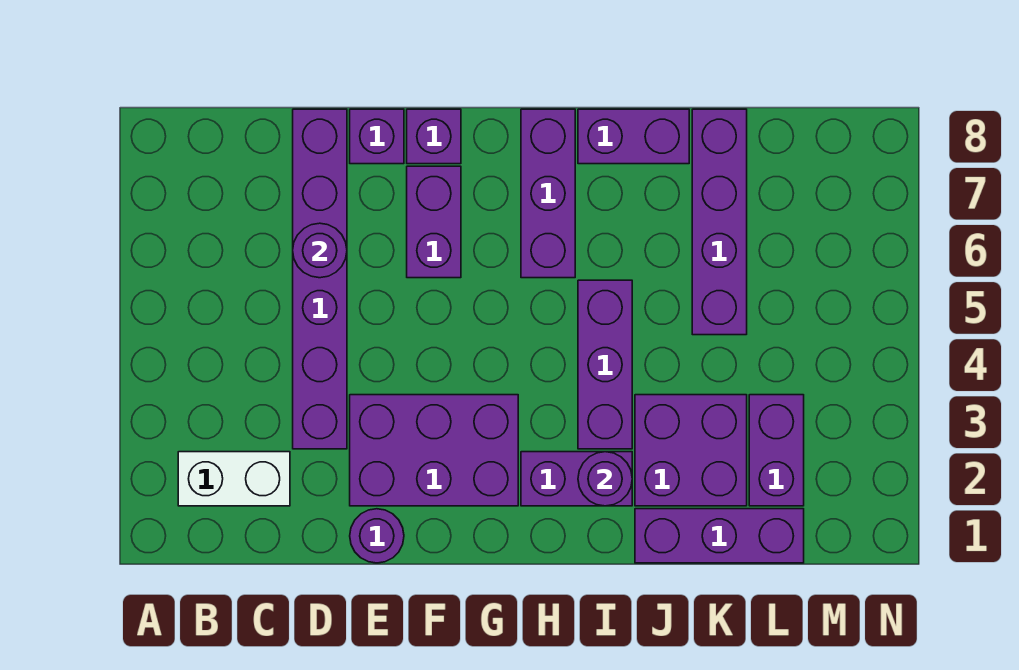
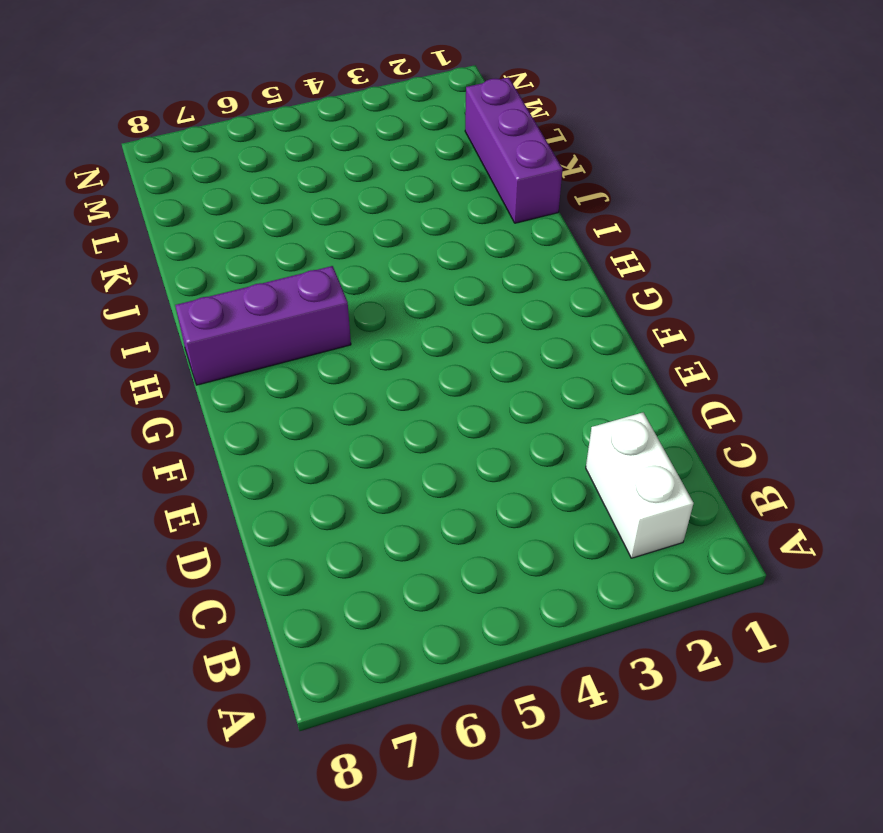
none -> purple 1x6 brick [293,109,347,449]
none -> purple 1x1 round brick [350,509,404,563]
none -> purple 2x3 brick [350,395,518,506]

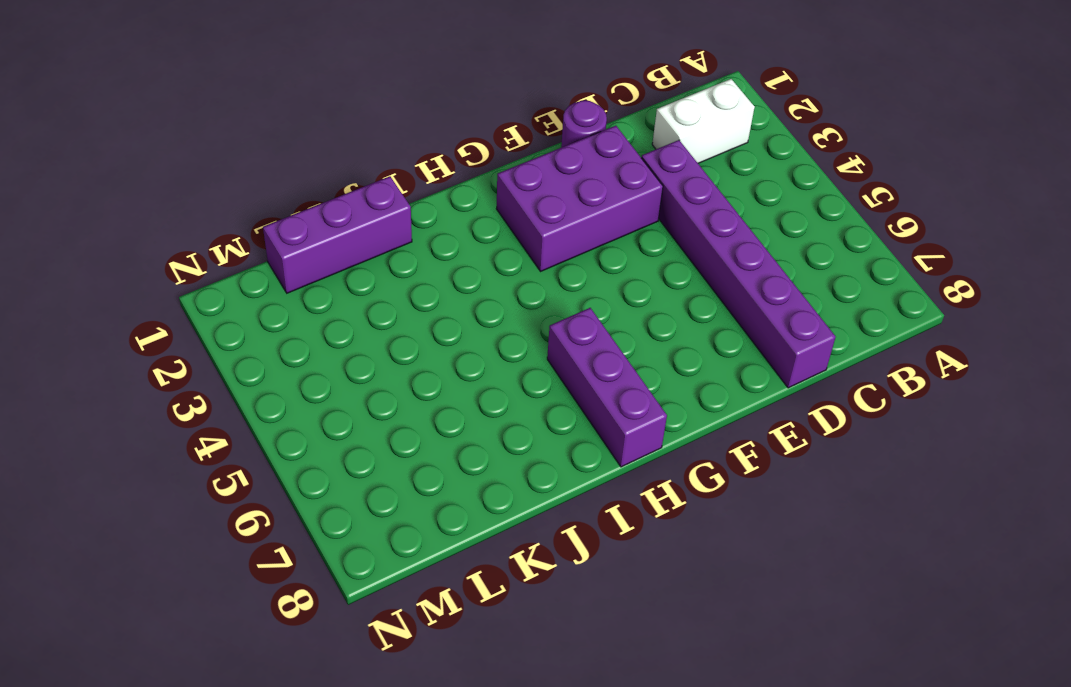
none -> purple 1x1 brick [350,109,404,164]
none -> purple 1x2 brick [407,166,461,278]
none -> purple 1x1 brick [407,109,461,164]

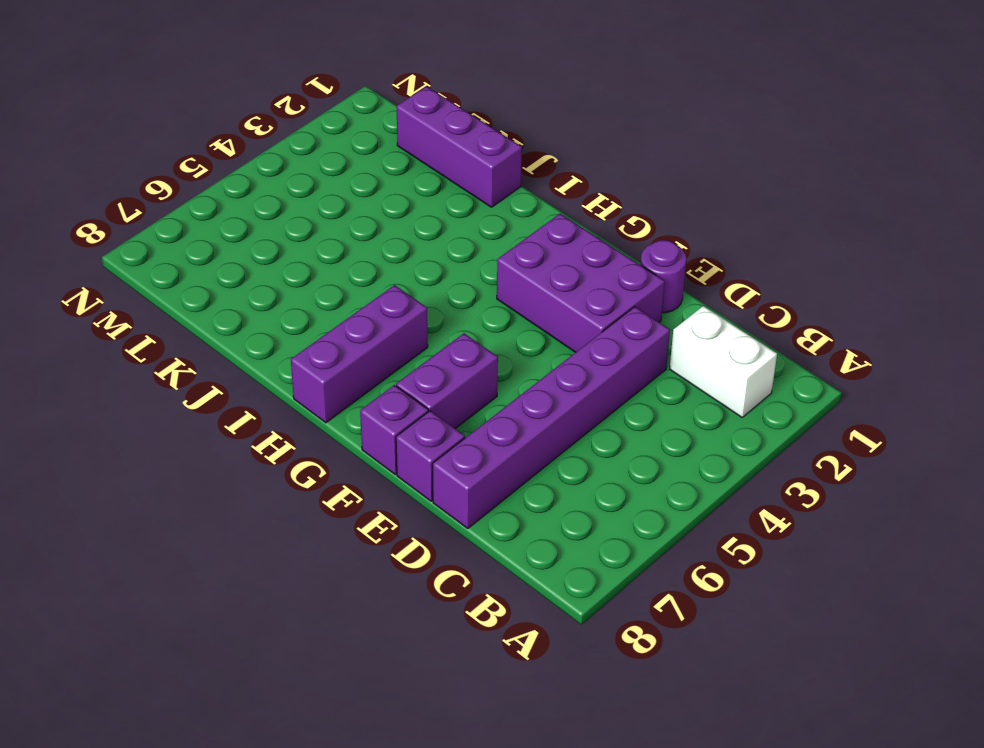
none -> purple 1x2 brick [521,452,632,506]
none -> purple 1x3 brick [578,280,632,449]
none -> purple 1x2 brick [578,109,689,164]

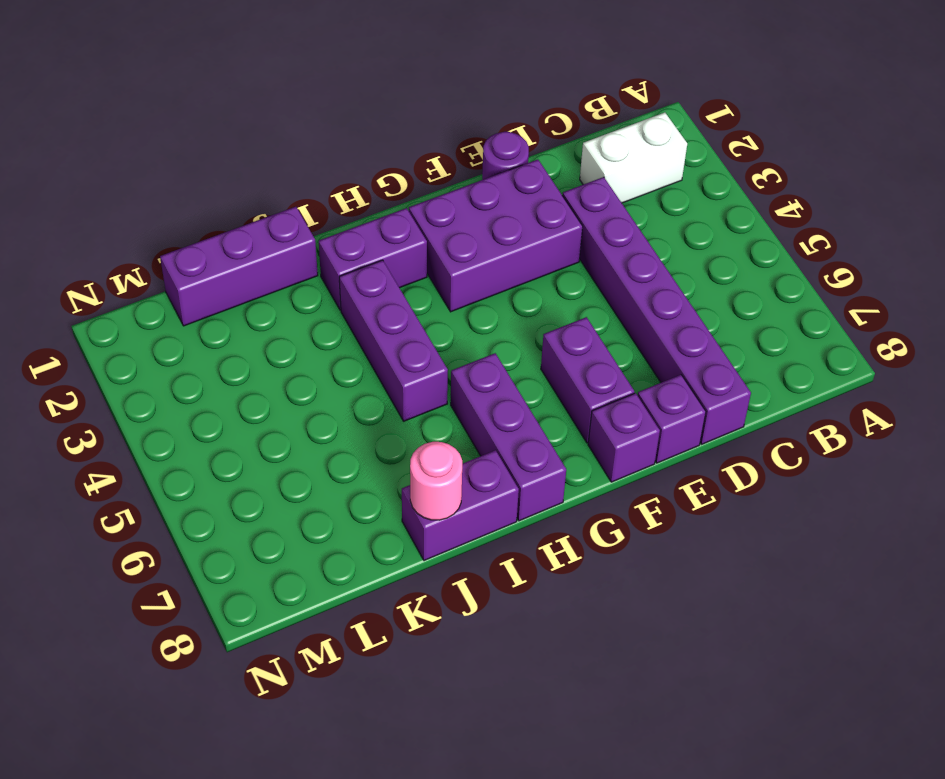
pink 1x1 round brick [410,442,462,520] -> none
none -> purple 2x2 brick [635,395,747,506]
none -> purple 1x4 brick [692,109,747,335]
none -> purple 1x2 brick [749,395,804,506]

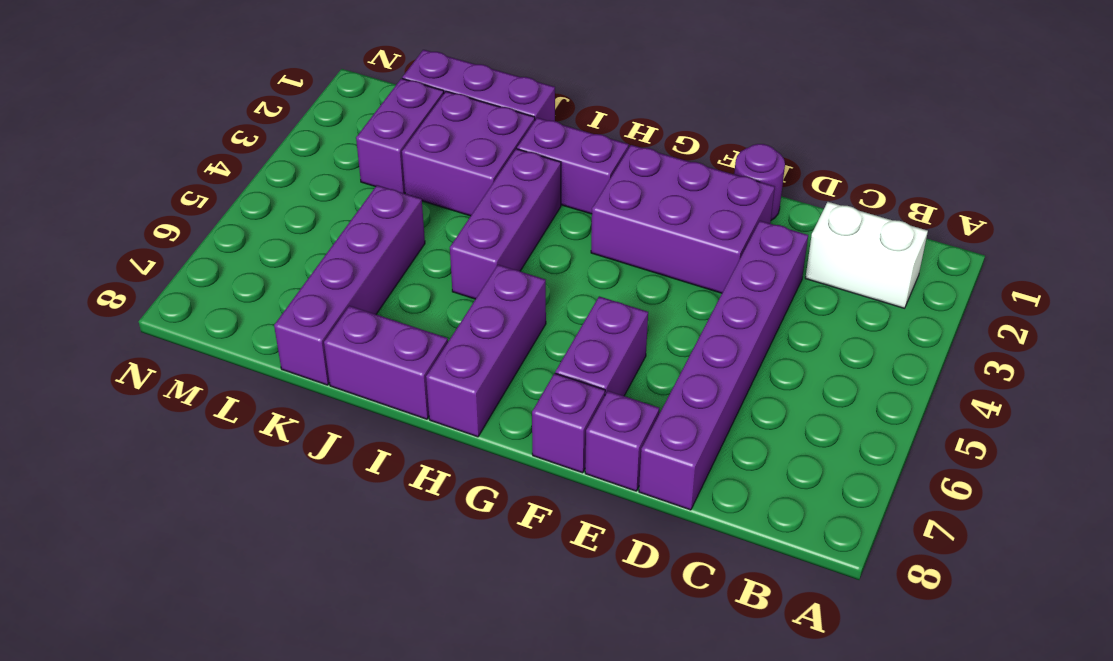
none -> purple 1x1 round brick [293,223,347,278]
none -> purple 1x1 round brick [578,452,632,506]

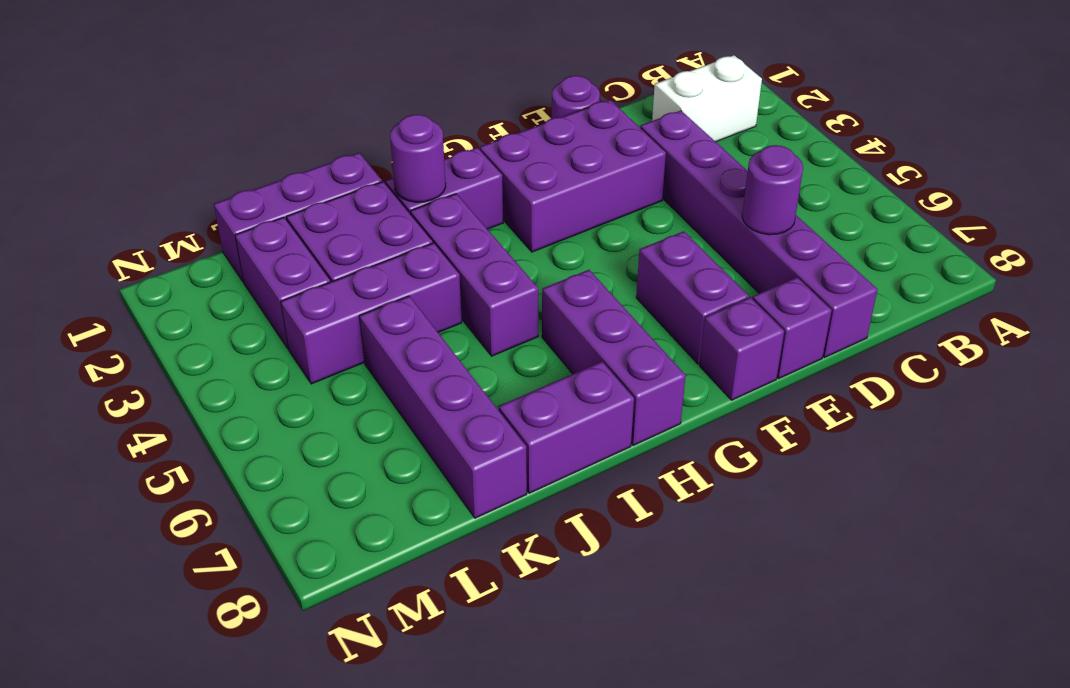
purple 1x3 brick [281,243,462,384] -> none

